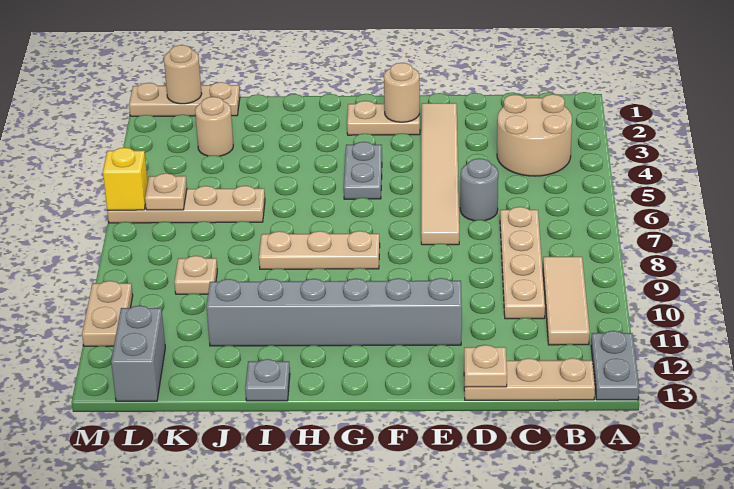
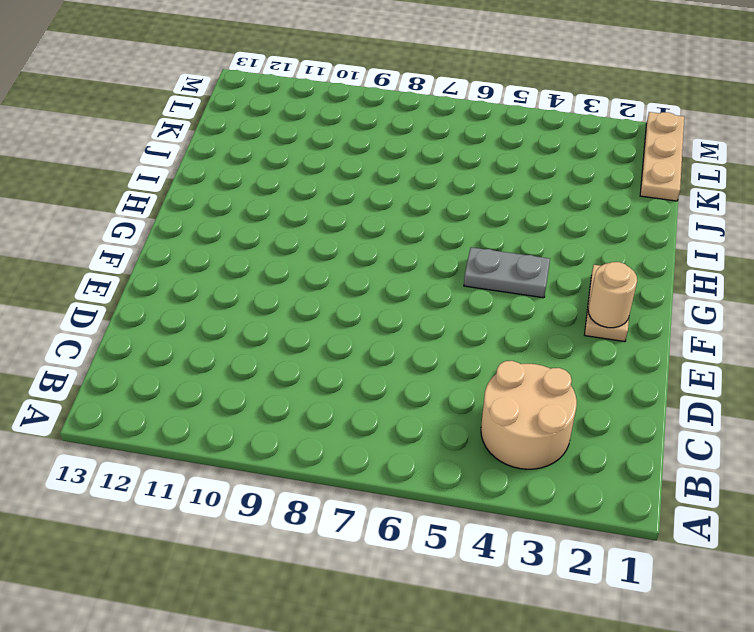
none -> grey 1x2 plate [591,331,639,400]
none -> tan 1x3 tile [543,257,590,345]
none -> tan 1x3 plate [464,358,595,400]

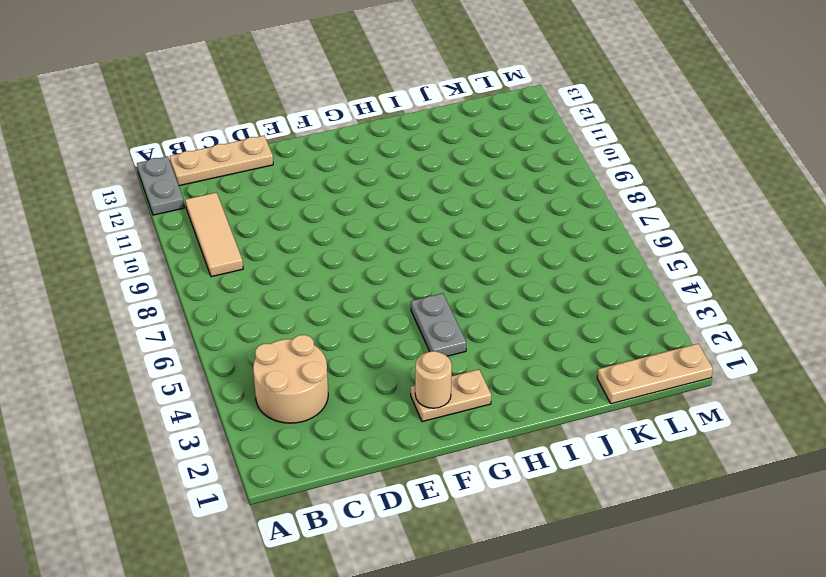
none -> tan 1x4 plate [500,207,545,319]
none -> grey 1x1 round brick [460,158,498,221]
none -> tan 1x6 tile [421,103,459,245]

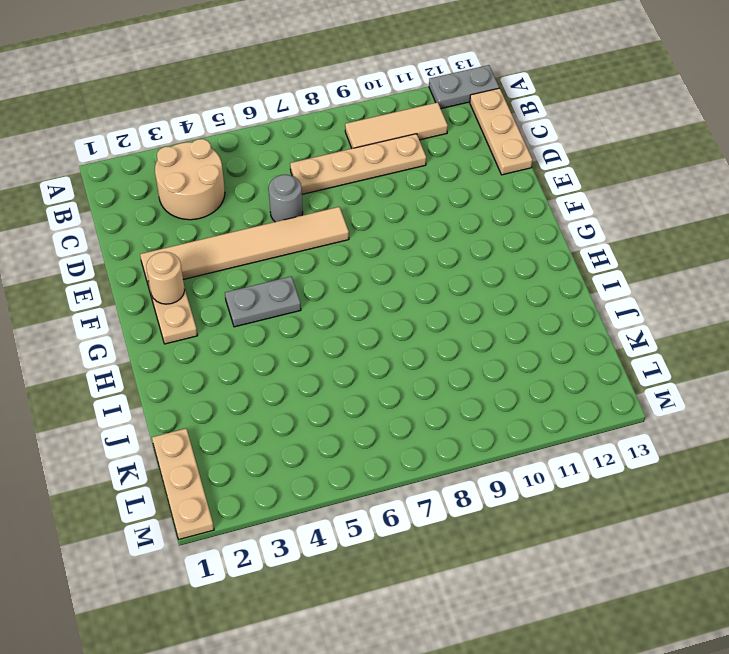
none -> grey 1x6 brick [206,278,462,346]
none -> tan 1x3 plate [259,231,380,269]
none -> grey 1x1 plate [245,359,290,401]

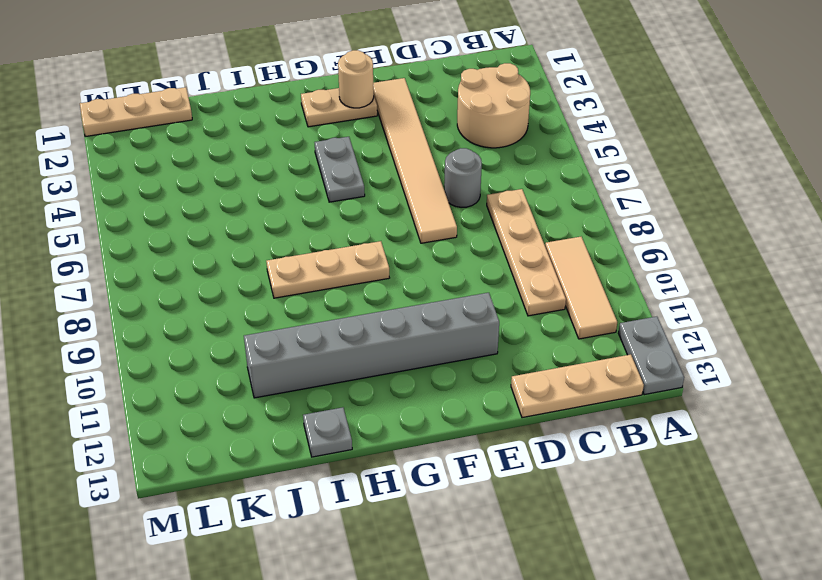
none -> tan 1x4 plate [107,186,265,223]
none -> tan 1x1 round brick [195,97,233,156]
none -> tan 1x1 plate [174,256,217,294]

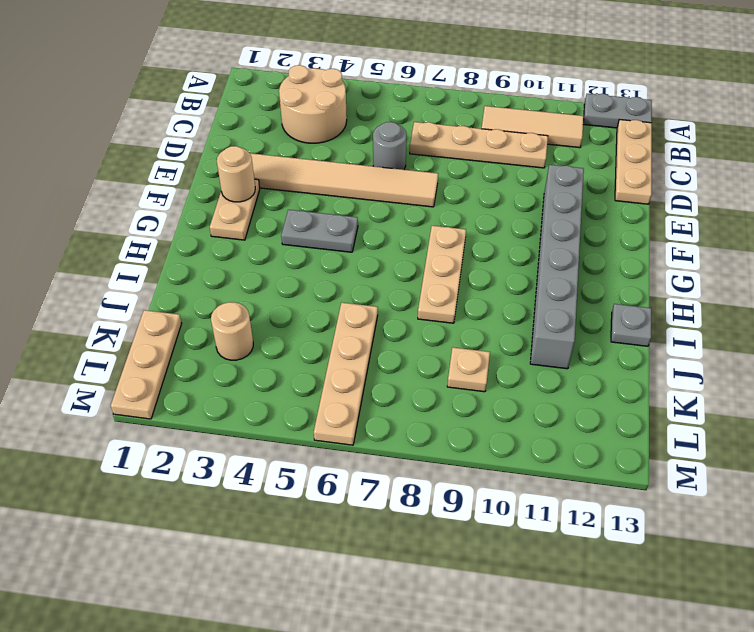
none -> grey 1x2 brick [111,306,165,401]
none -> tan 1x2 plate [82,281,133,346]
none -> tan 1x1 plate [464,345,507,387]

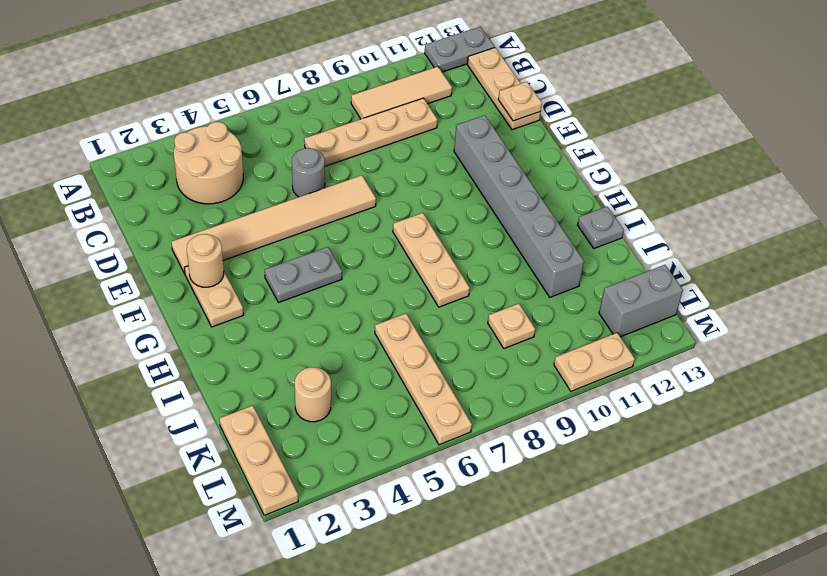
none -> tan 1x1 round brick [164,45,202,104]
none -> tan 1x1 plate [145,173,187,210]
none -> yellow 1x1 brick [103,148,148,210]

